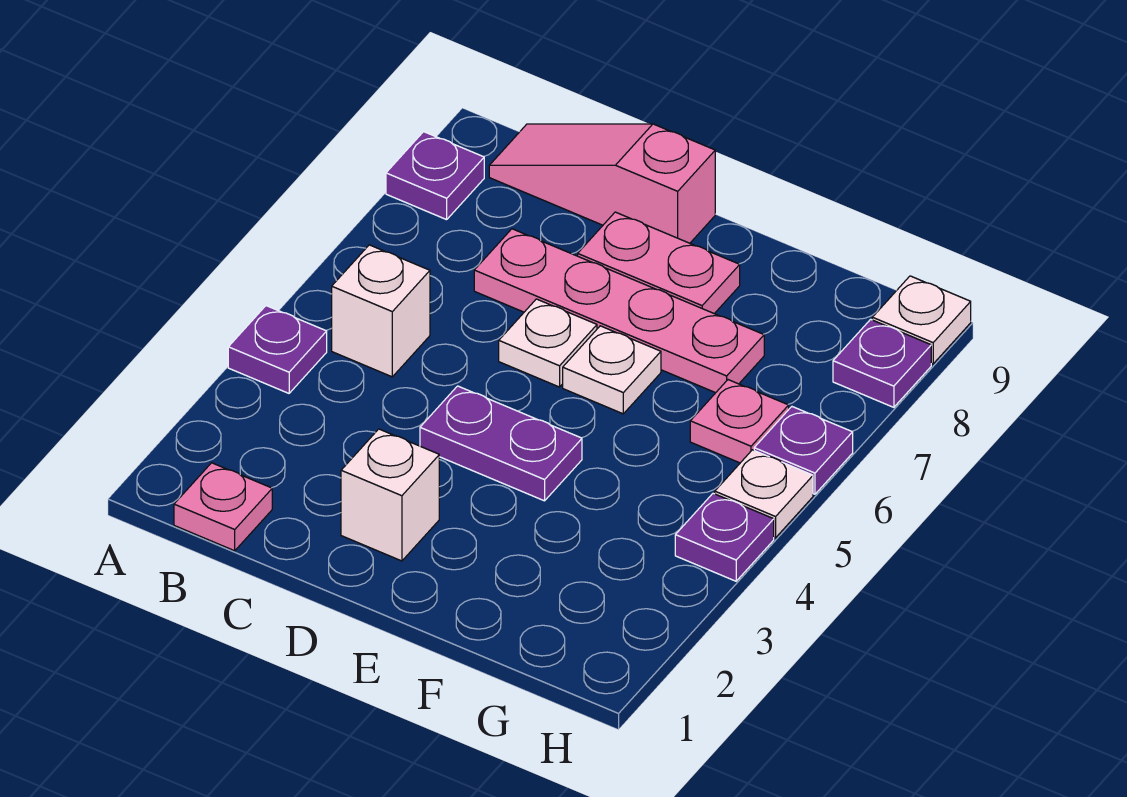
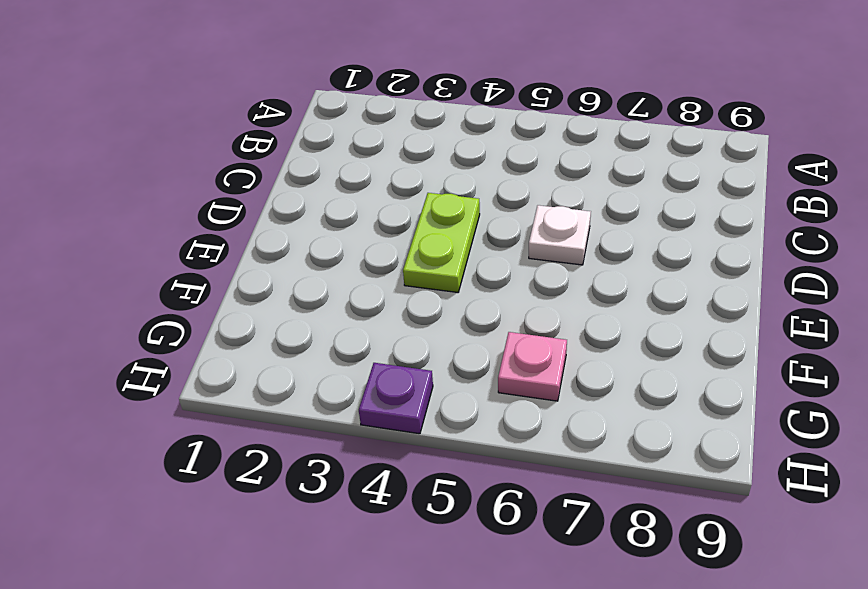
lime 1x2 plate [403,193,480,292] -> purple 1x2 plate [420,386,582,501]
none -> purple 1x1 plate [228,306,327,393]
none -> purple 1x1 plate [386,132,484,220]
none -> pink 1x1 plate [174,463,272,551]

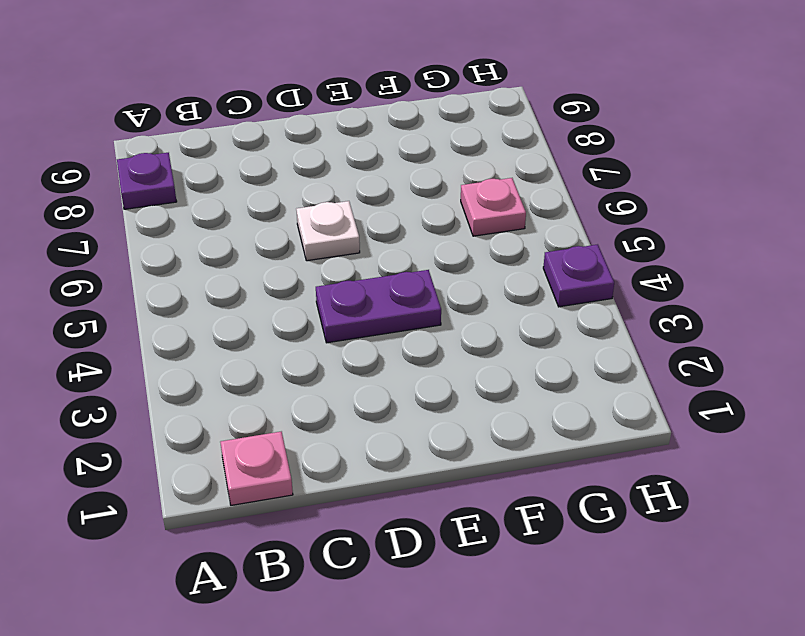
none -> purple 1x1 plate [228,306,327,393]
none -> white 1x1 brick [332,245,430,377]
none -> pink 1x3 slope [489,124,715,243]

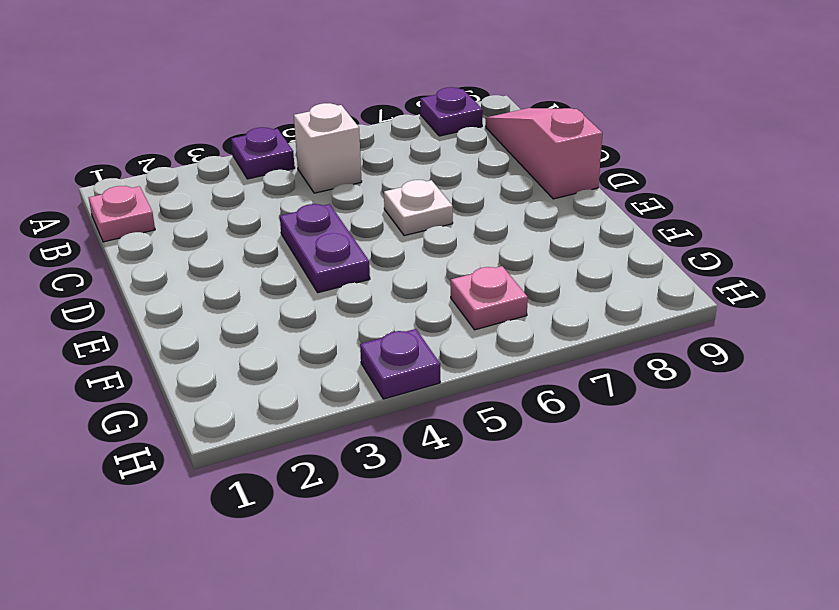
none -> pink 1x4 plate [474,229,764,393]
none -> white 1x1 brick [341,429,439,561]
none -> pink 1x2 plate [578,212,740,314]

